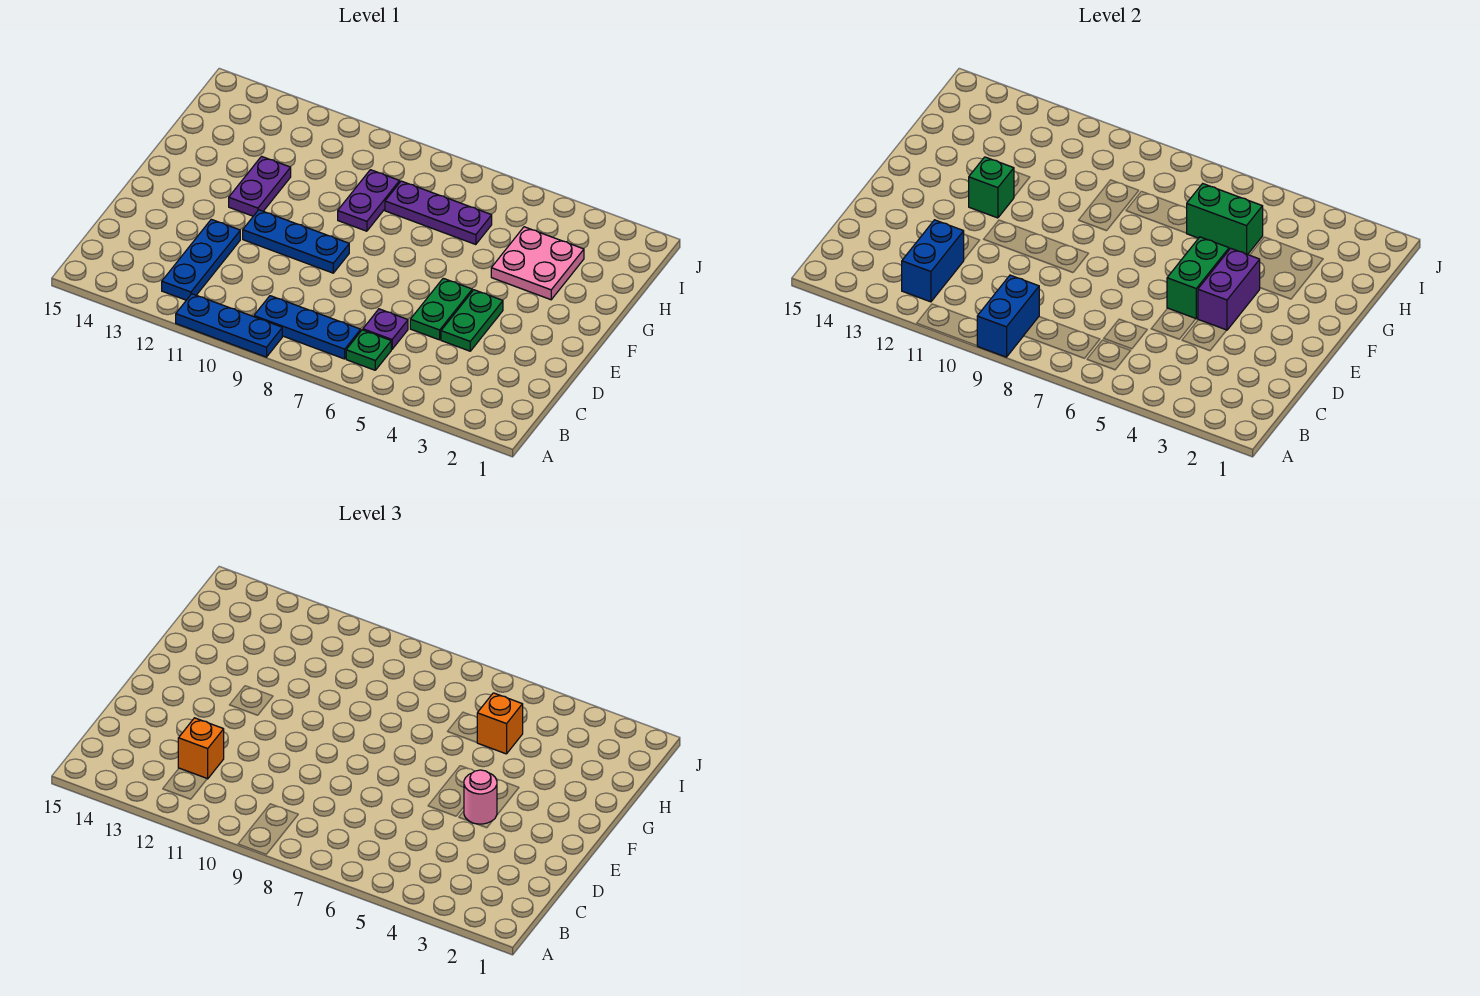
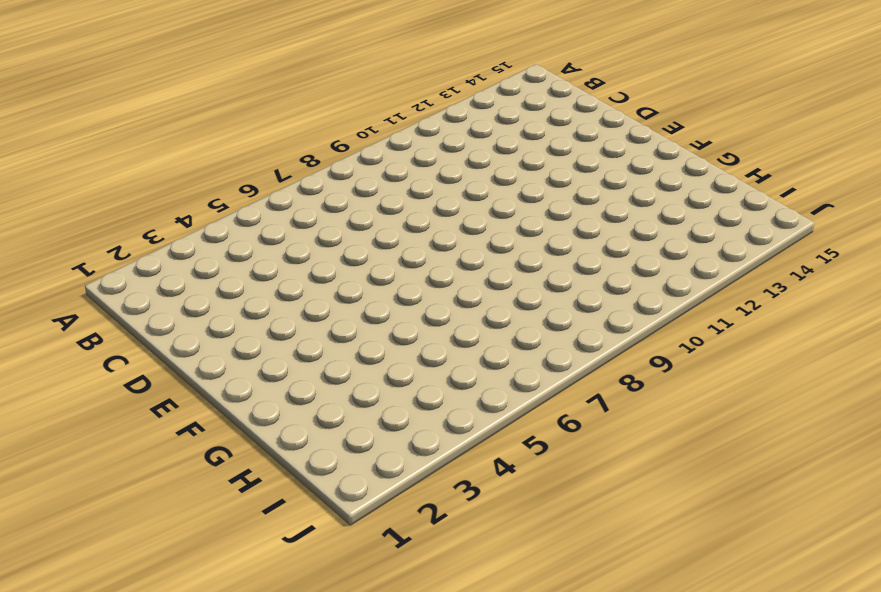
none -> blue 1x3 plate [176,294,282,357]
none -> green 1x1 plate [346,330,391,370]
none -> blue 1x3 plate [254,296,361,359]

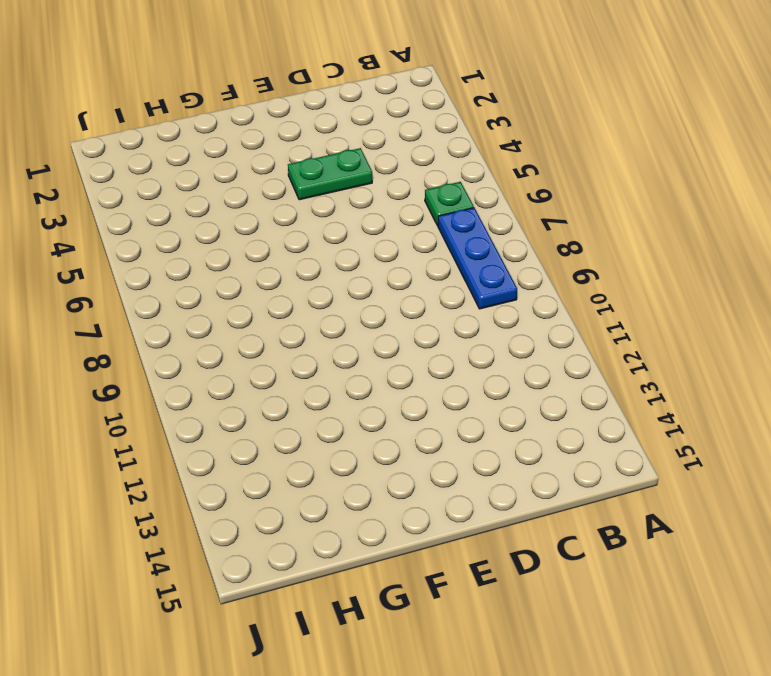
none -> blue 1x3 plate [176,294,282,357]
none -> blue 1x3 plate [162,219,240,300]
none -> purple 1x1 plate [363,309,408,349]

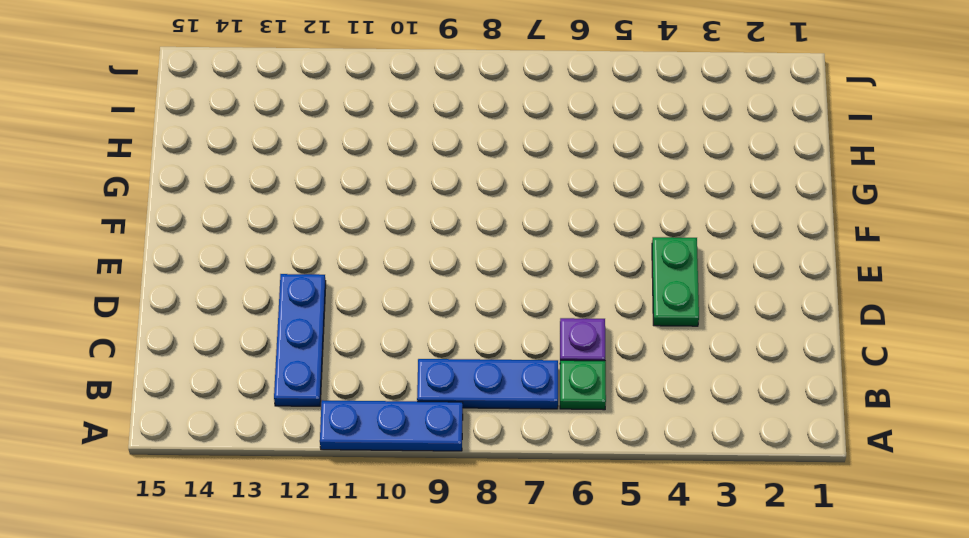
none -> green 1x2 plate [410,278,472,340]
none -> blue 1x3 plate [243,210,349,273]
none -> purple 1x2 plate [229,156,291,216]

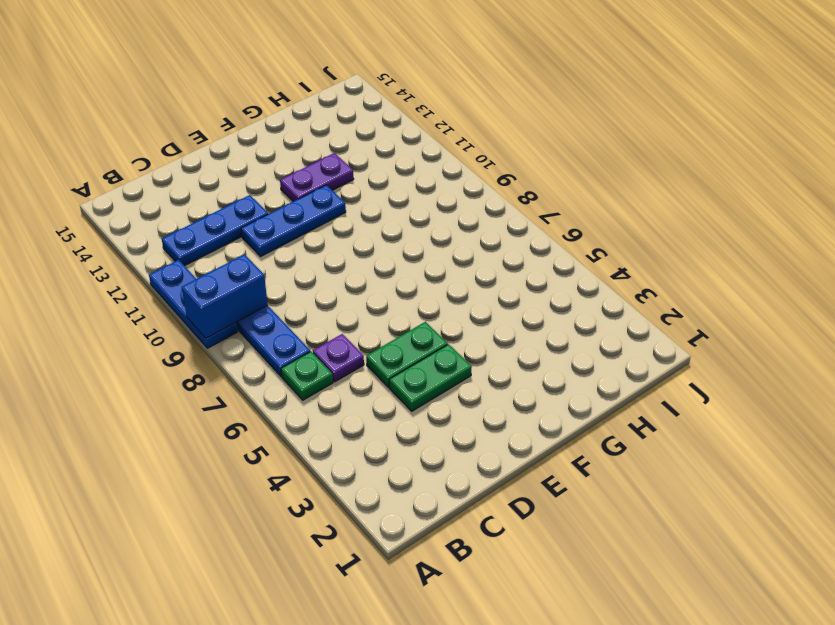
blue 1x3 plate [241,185,346,256] -> blue 1x3 plate turned to [243,210,349,273]
none -> pink 2x2 plate [491,227,584,300]
none -> purple 1x2 plate [338,170,400,231]
none -> purple 1x3 plate [385,181,492,245]

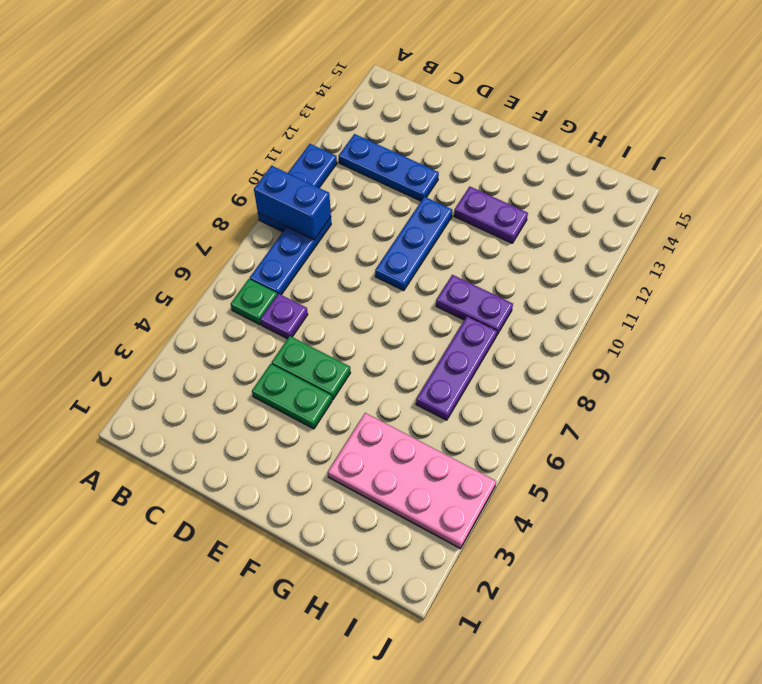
pink 2x4 plate [328,413,496,549] -> pink 2x2 plate [491,227,584,300]
none -> blue 1x2 brick [902,220,964,302]
none -> purple 1x2 brick [1198,248,1260,330]
none -> green 1x2 brick [1167,237,1229,319]

